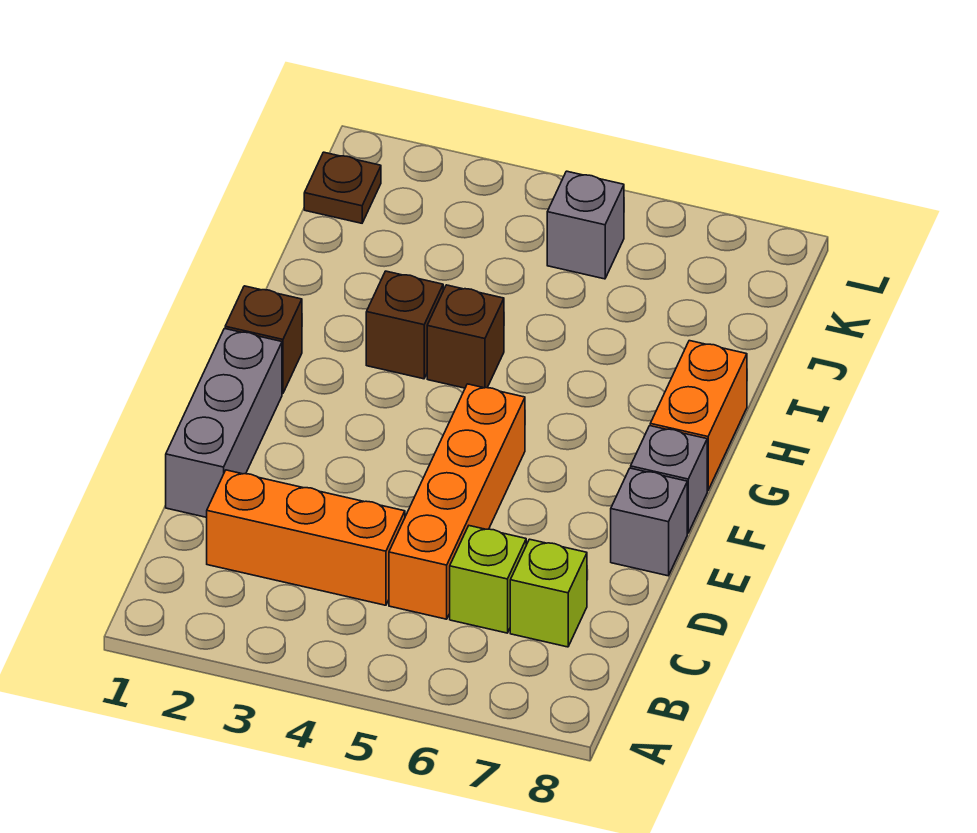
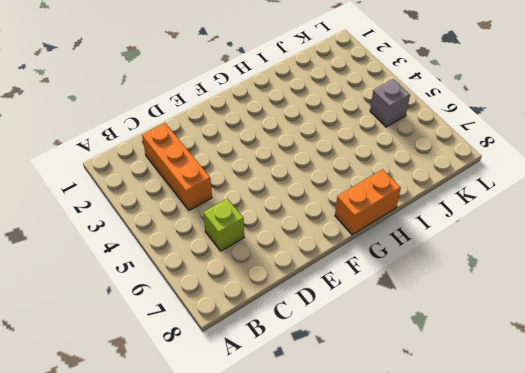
none -> orange 1x4 brick [389,384,525,619]
none -> lime 1x1 brick [510,539,587,647]
none -> grey 1x3 brick [166,329,282,517]

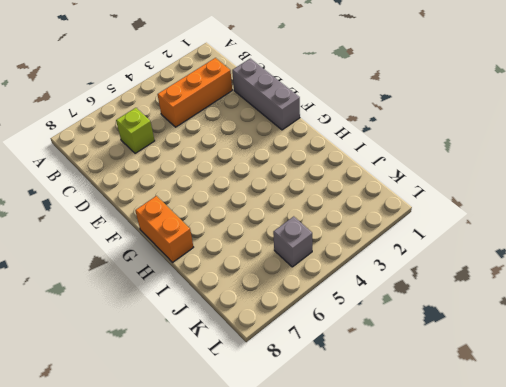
none -> orange 1x4 brick [389,384,525,619]
none -> lime 1x1 brick [510,539,587,647]
none -> grey 1x1 brick [611,468,687,576]

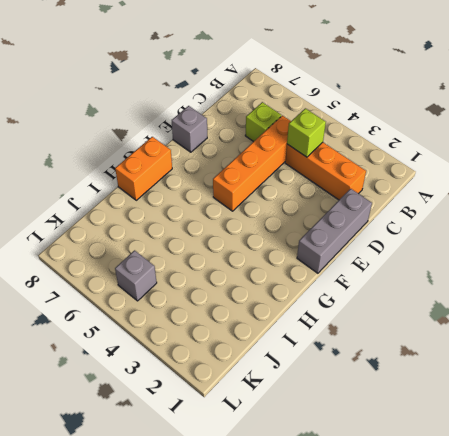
lime 1x1 brick [287,108,326,157] -> lime 1x1 brick moved to [510,539,587,647]
none -> grey 1x1 brick [631,426,707,533]
none -> brown 1x1 brick [225,286,302,394]
none -> brown 1x1 brick [366,271,443,379]

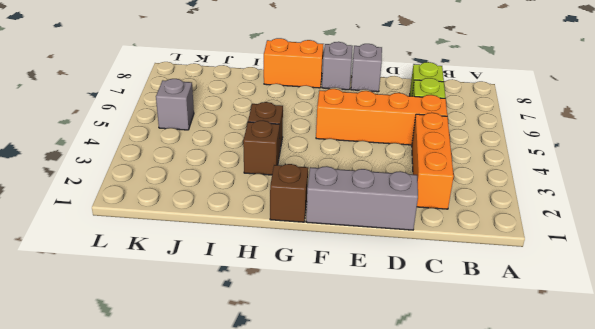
none -> brown 1x1 plate [304,152,381,223]

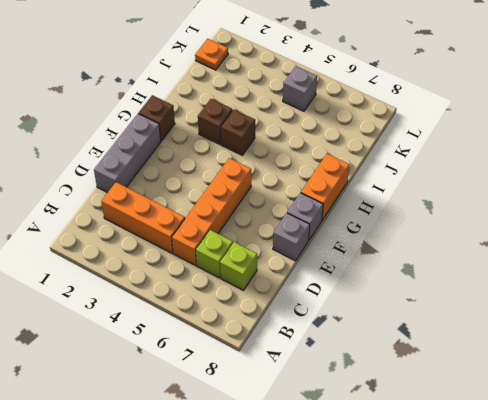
orange 1x1 plate [195,39,228,70] -> brown 1x1 plate [304,152,381,223]

